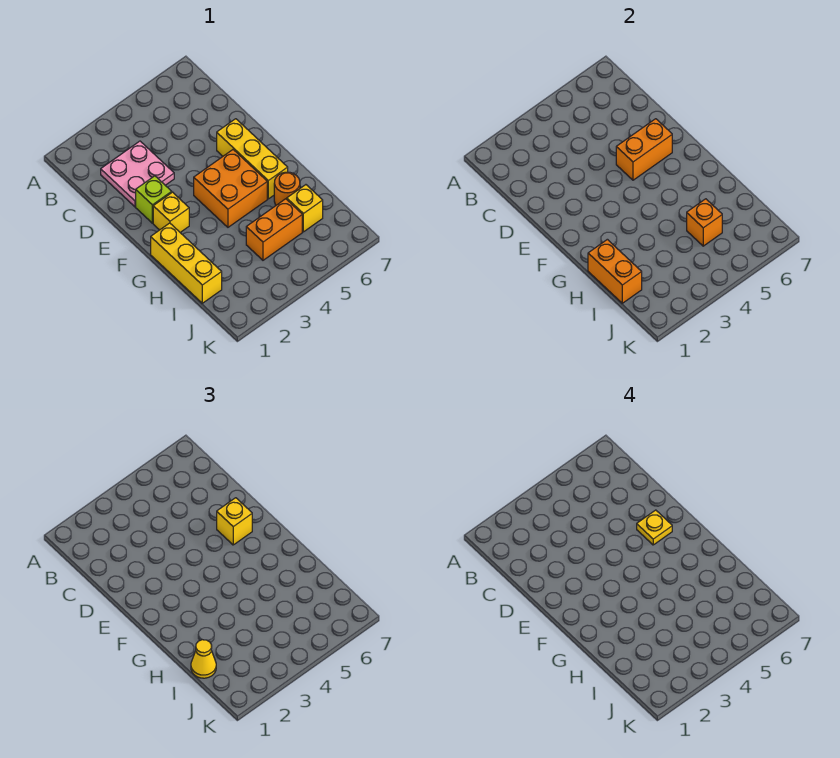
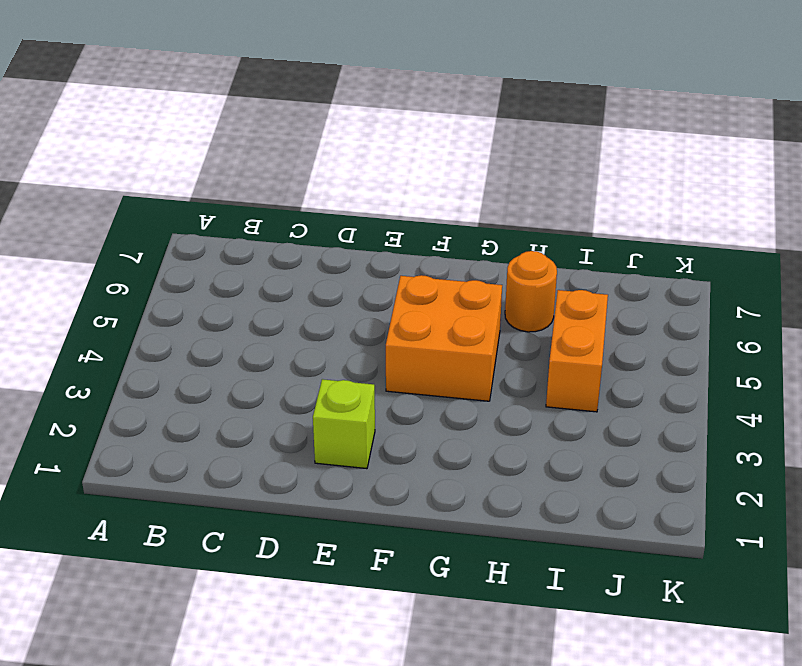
none -> pink 2x2 plate [101,141,174,207]
none -> yellow 1x3 brick [217,119,288,199]
none -> yellow 1x1 brick [153,192,189,232]

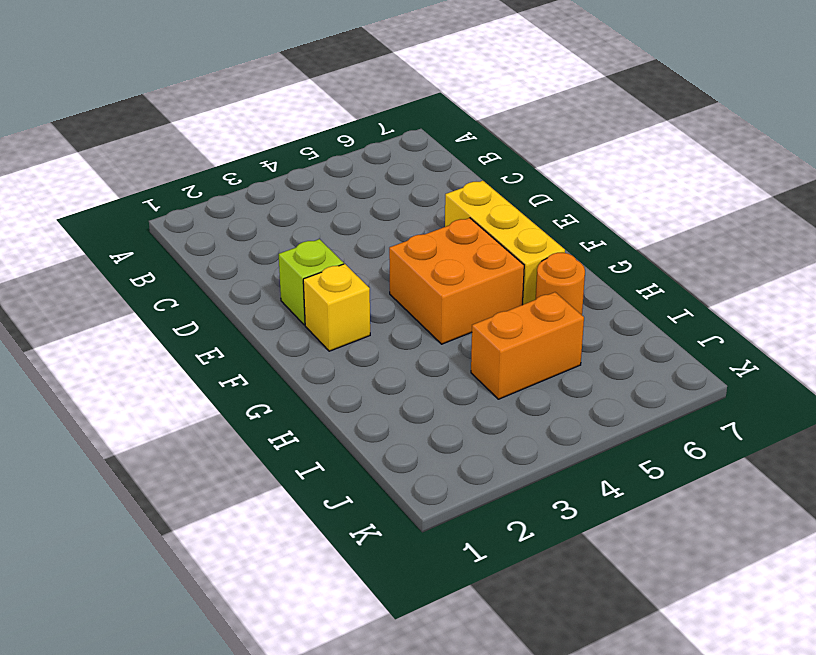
none -> pink 2x2 plate [101,141,174,207]
none -> yellow 1x3 brick [151,223,222,303]
none -> yellow 1x1 brick [287,185,323,232]

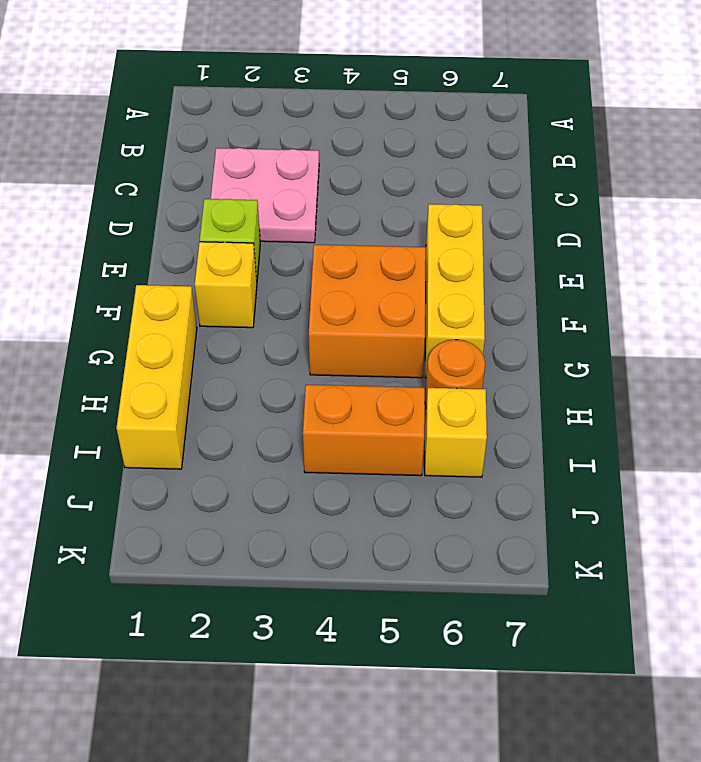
none -> orange 1x2 brick [616,119,672,180]
none -> orange 1x2 brick [588,239,642,303]
none -> orange 1x1 brick [687,199,722,246]

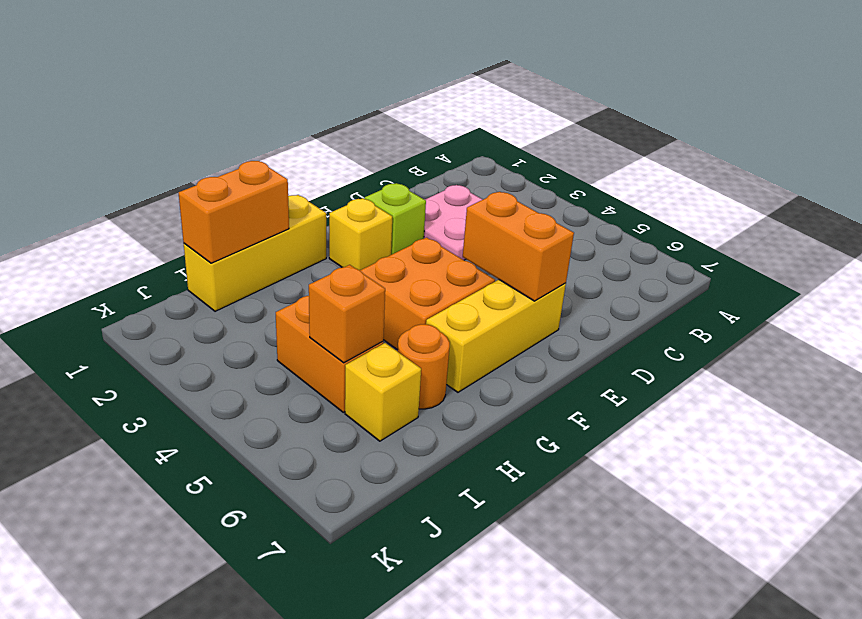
none -> yellow 1x1 brick [217,498,252,545]
none -> yellow 1x1 cone [191,640,216,678]
none -> yellow 1x1 plate [637,510,672,545]

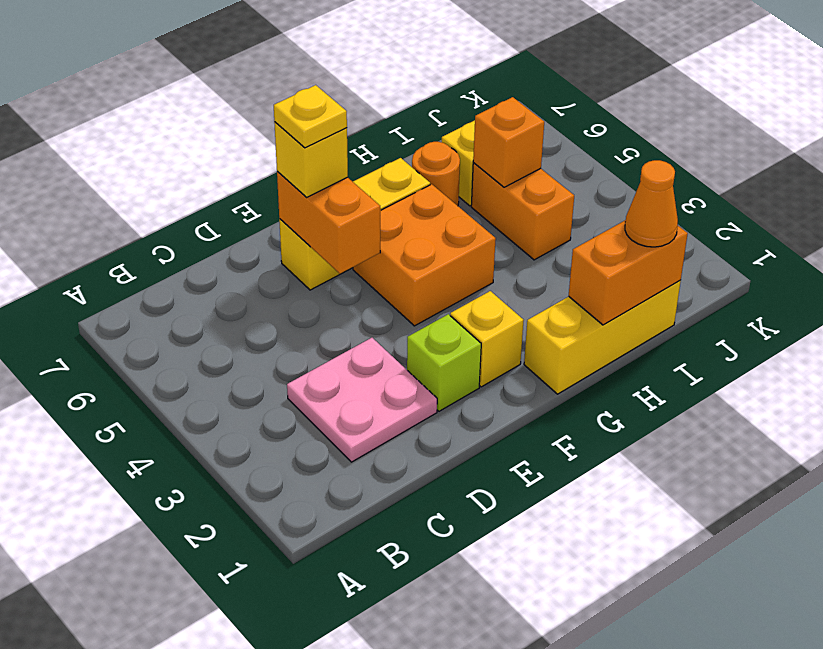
orange 1x1 cone [625,160,678,247] -> yellow 1x1 cone [191,640,216,678]

